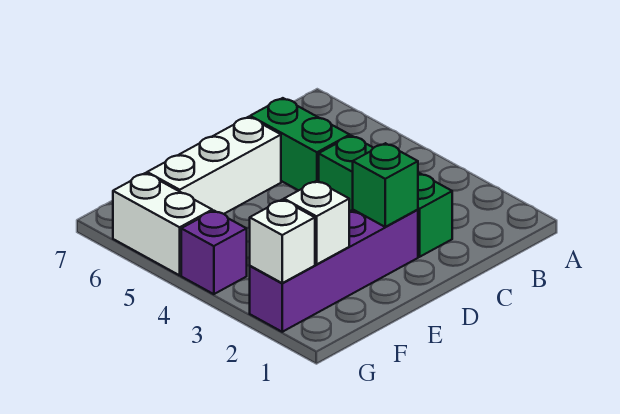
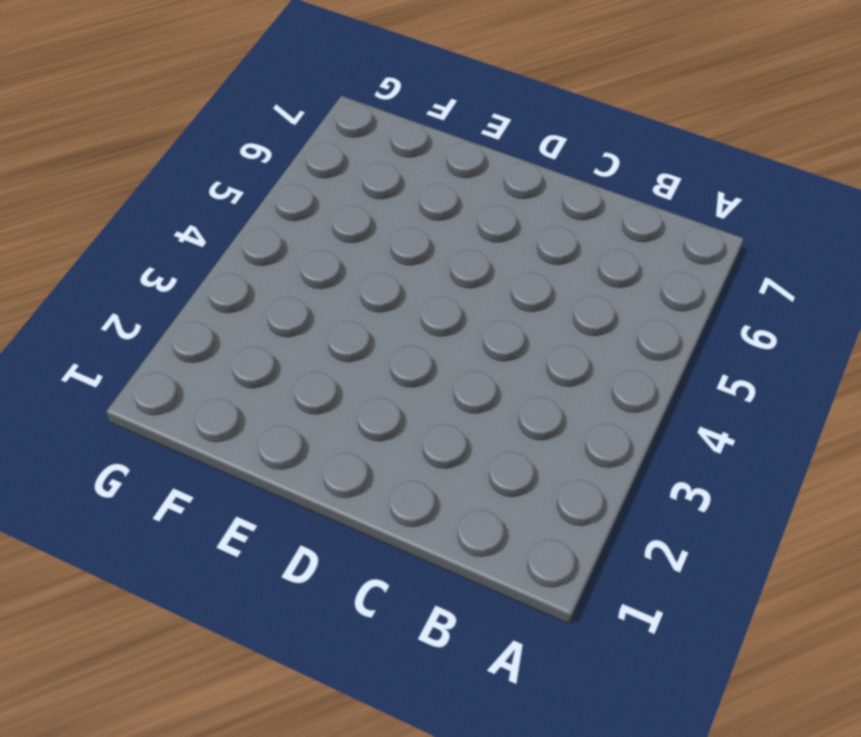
none -> green 1x3 brick [319,136,452,257]
none -> green 1x2 brick [250,98,350,190]

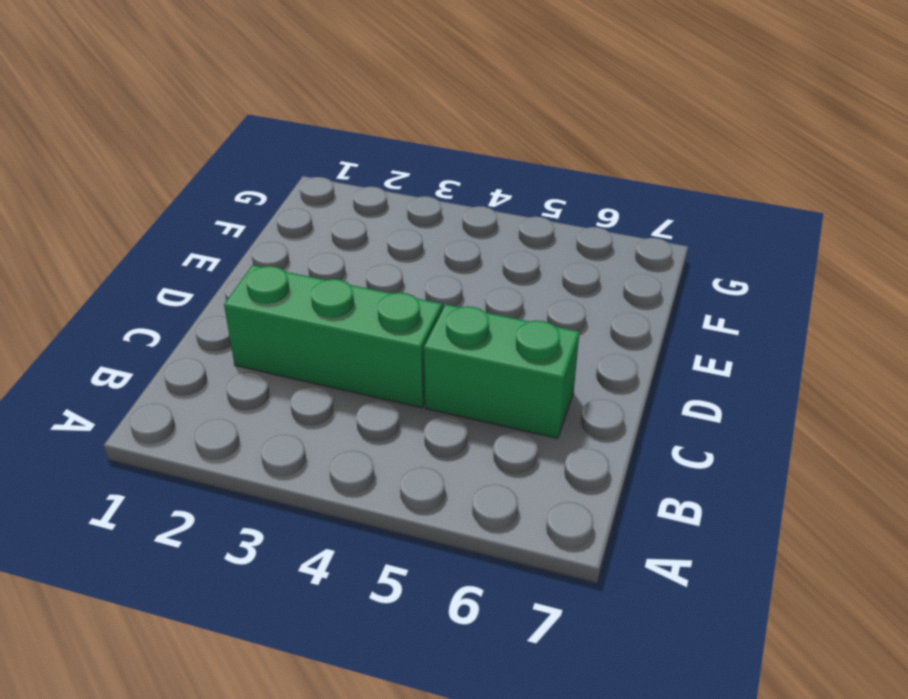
none -> purple 1x4 brick [250,210,418,332]
none -> white 1x3 brick [147,117,281,214]

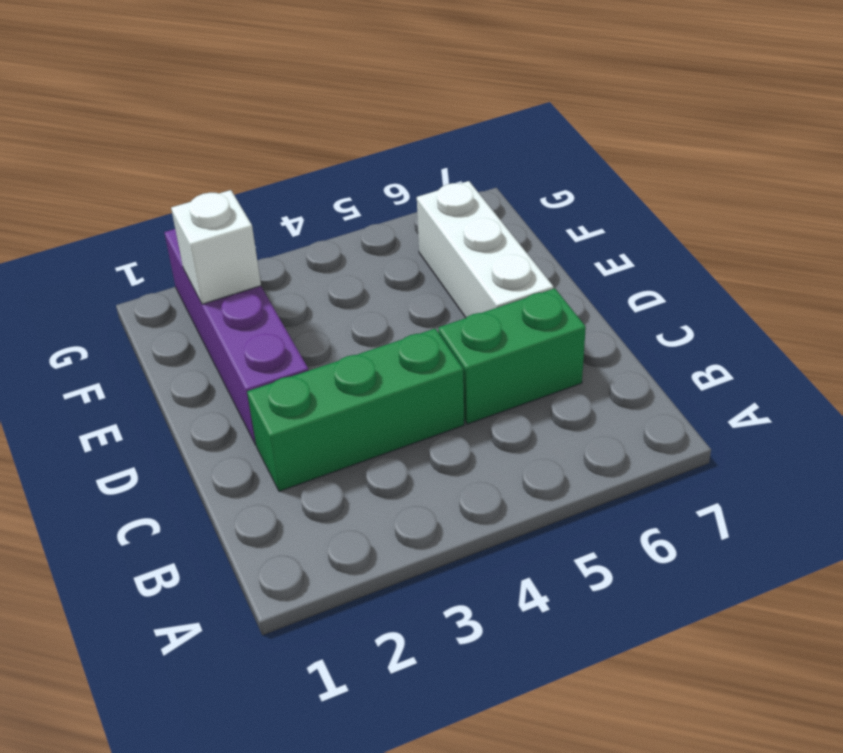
none -> purple 1x1 brick [181,211,247,294]
none -> white 1x2 brick [113,173,212,275]

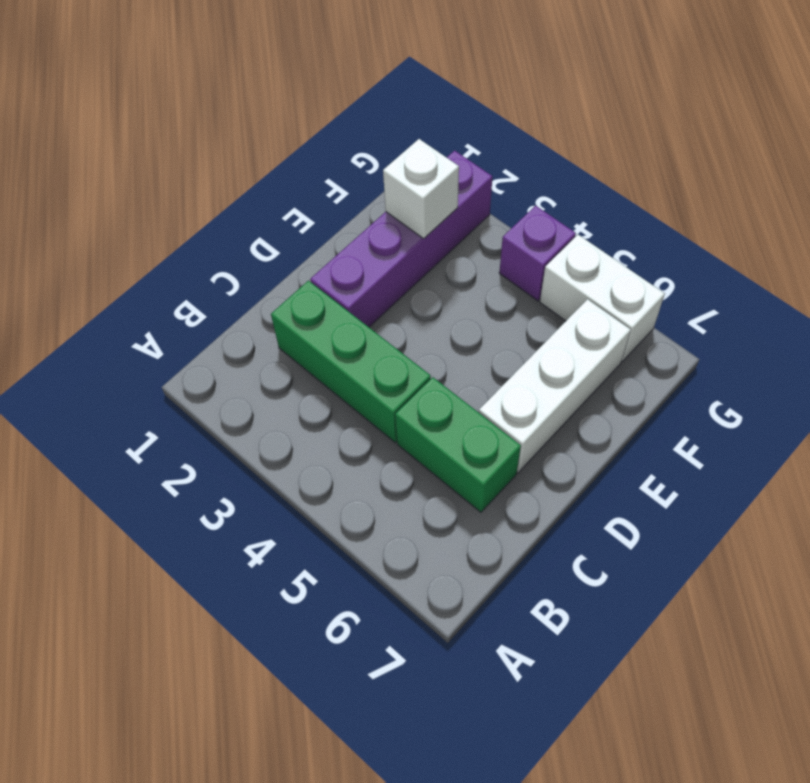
none -> green 1x1 brick [353,143,418,227]
none -> white 1x1 brick [250,200,315,283]

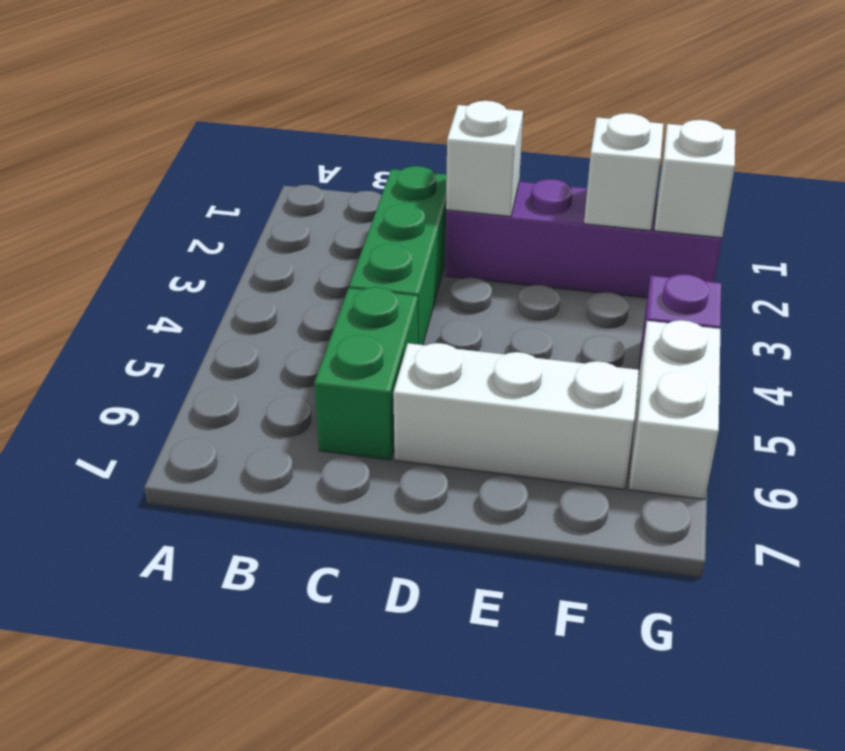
white 1x1 brick [446,101,523,217] -> green 1x1 brick [353,143,418,227]

